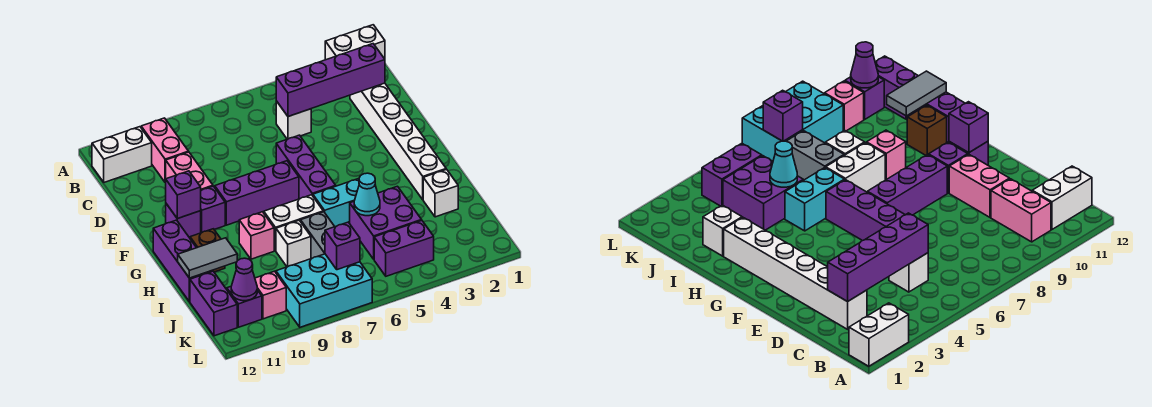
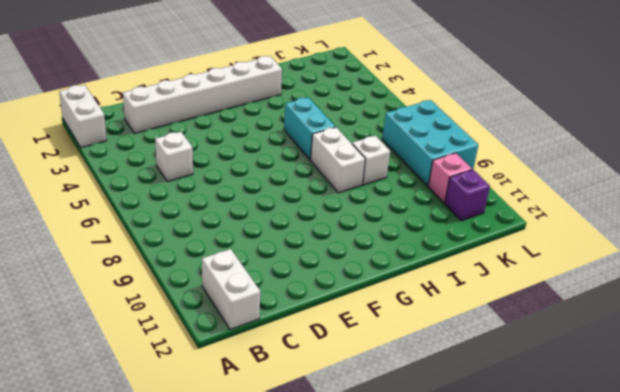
none -> pink 1x2 brick [141,118,189,183]
none -> pink 1x2 brick [166,152,213,190]
none -> purple 1x3 brick [276,135,336,199]
none -> purple 1x3 brick [215,161,299,225]

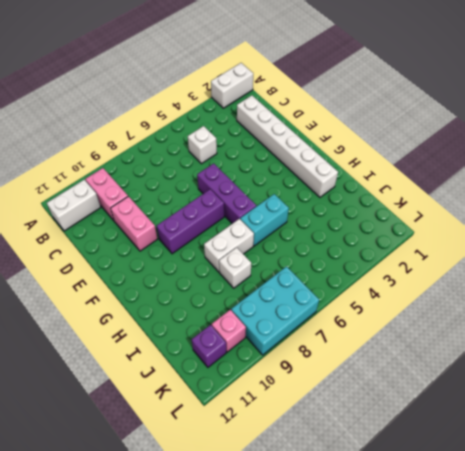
none -> purple 1x1 brick [201,186,225,233]
none -> purple 1x1 brick [166,204,201,238]
none -> purple 1x3 brick [153,220,213,302]
none -> pink 1x1 brick [239,212,274,259]

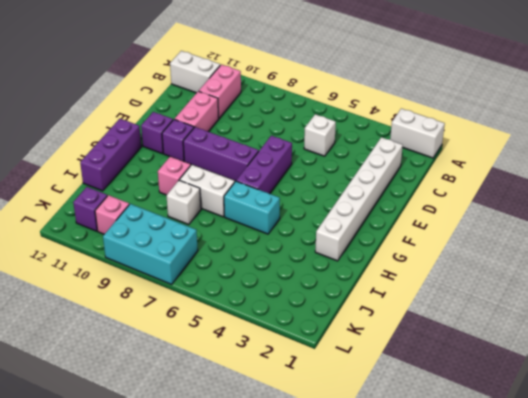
none -> brown 1x1 brick [190,229,225,272]
none -> white 1x1 brick [423,169,458,217]
none -> purple 2x2 brick [350,186,422,259]
none -> grey 1x2 brick [301,212,335,258]

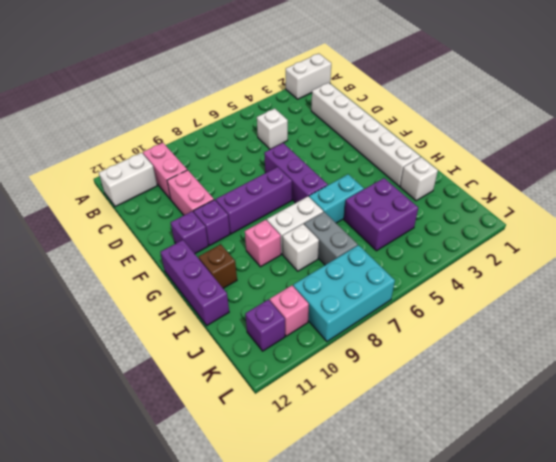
none -> purple 1x2 brick [190,271,237,336]
none -> purple 1x2 brick [374,221,434,276]
none -> purple 1x4 brick [276,44,385,117]
none -> purple 1x1 brick [166,171,201,219]

